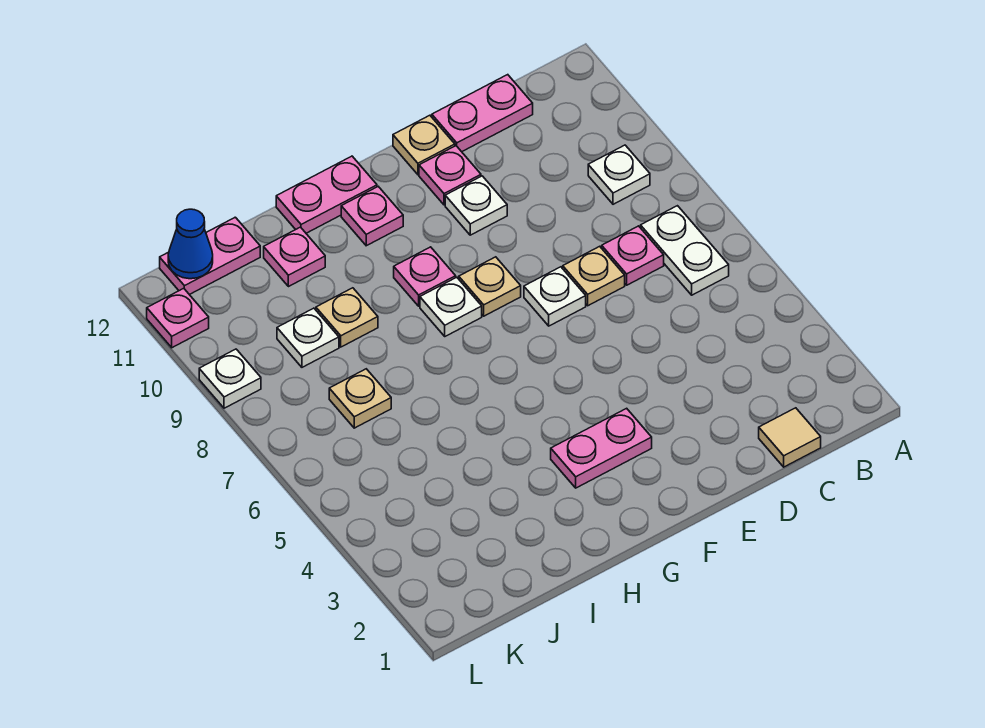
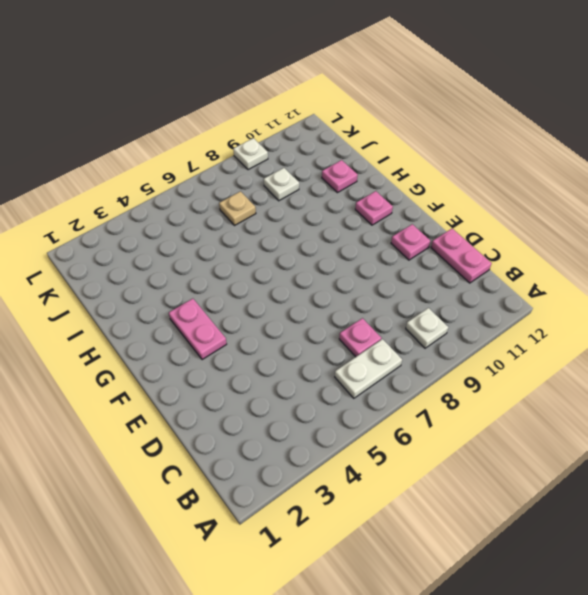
none -> tan 1x1 tile [759,408,821,467]
none -> tan 1x1 plate [563,246,625,306]
none -> white 1x1 plate [524,267,586,326]

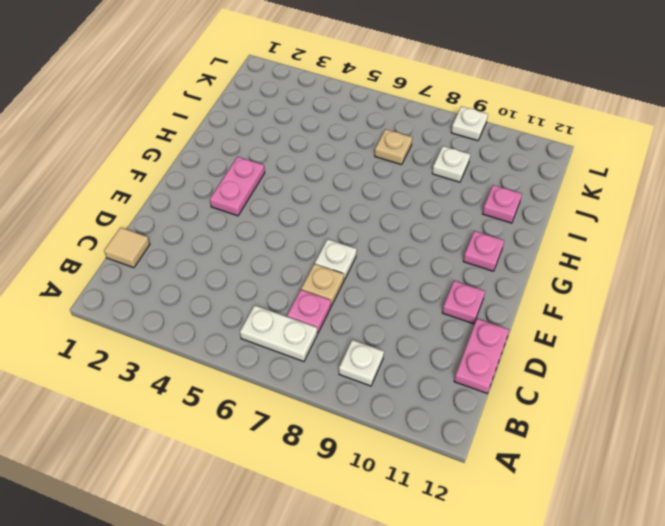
none -> white 1x1 plate [445,176,507,235]
none -> tan 1x1 plate [393,115,455,175]
none -> tan 1x1 plate [459,257,521,316]

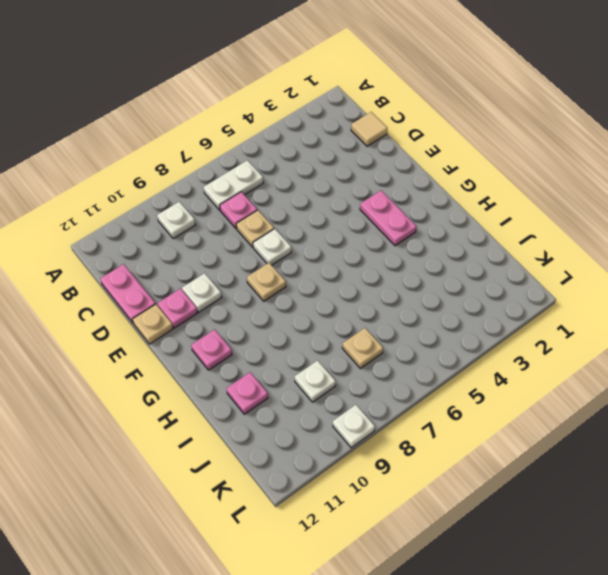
none -> white 1x1 plate [420,277,482,336]
none -> pink 1x1 plate [394,247,456,306]
none -> pink 1x2 plate [276,156,377,233]

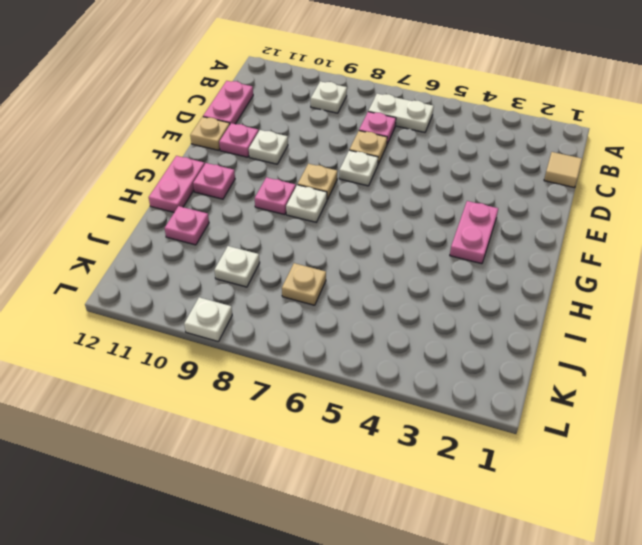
none -> tan 1x1 plate [316,288,378,347]
none -> pink 1x2 plate [160,217,260,295]
none -> pink 1x1 plate [147,288,209,348]

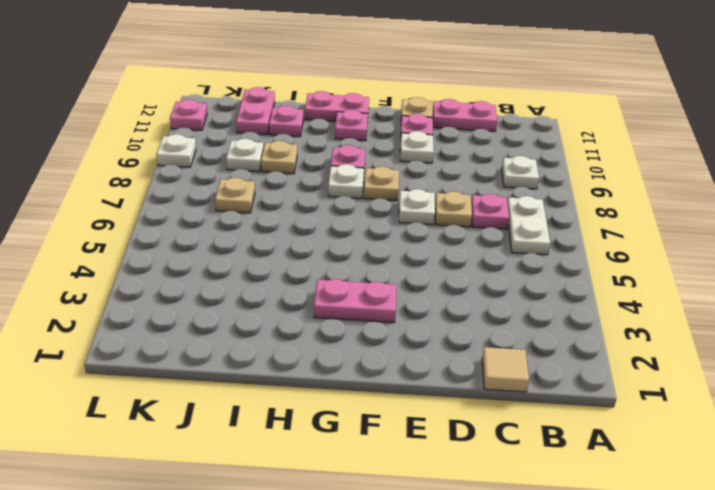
pink 1x2 plate [236,87,275,135] -> pink 1x2 plate turned to [160,217,260,295]
none -> blue 1x1 cone [168,209,213,279]

